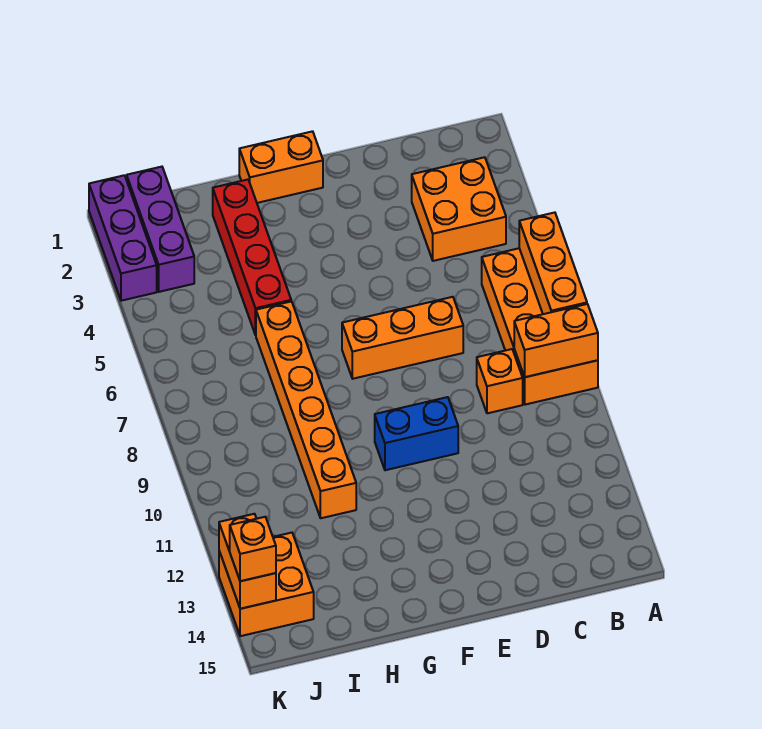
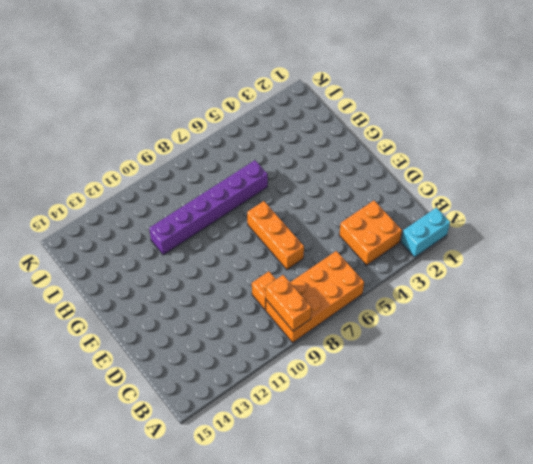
cyan 1x2 brick [401,208,450,257] -> none
purple 1x6 brick [149,160,268,255] -> orange 1x6 brick [256,301,356,518]
none -> blue 1x2 brick [375,397,458,470]
none -> orange 1x2 brick [239,131,323,203]
none -> red 1x4 brick [213,180,291,335]

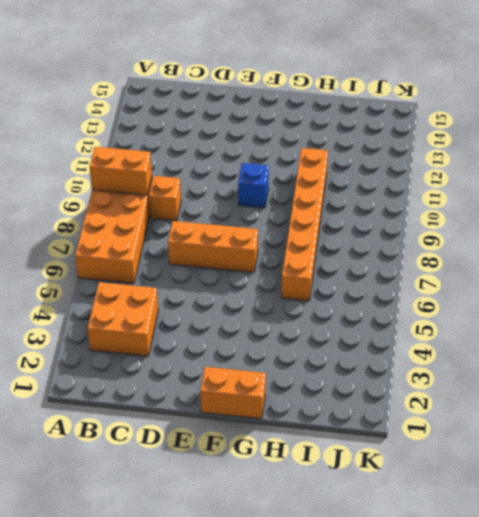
blue 1x1 brick [238,163,269,208] -> blue 1x2 brick [375,397,458,470]
none -> red 1x4 brick [213,180,291,335]
none -> purple 1x3 brick [127,167,194,292]
none -> orange 2x2 brick [219,533,314,636]

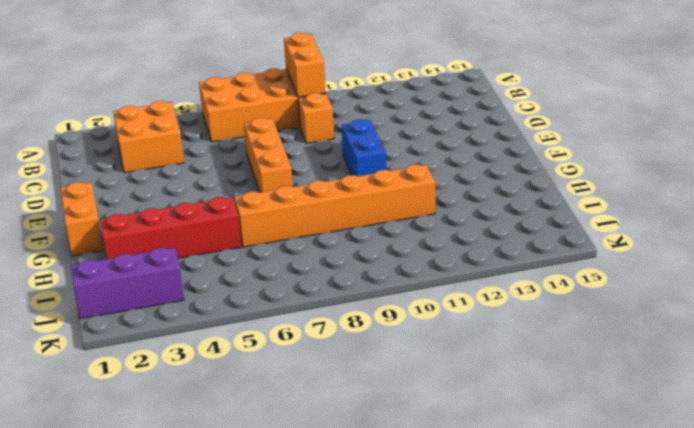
none -> orange 2x2 brick [219,533,314,636]
none -> purple 1x3 brick [89,175,157,301]
none -> orange 1x3 brick [519,213,587,314]

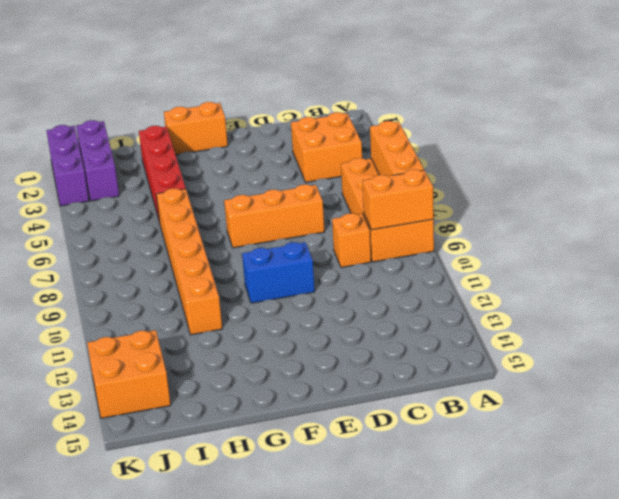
none -> orange 1x2 brick [219,514,276,609]
none -> orange 1x1 brick [230,517,276,581]

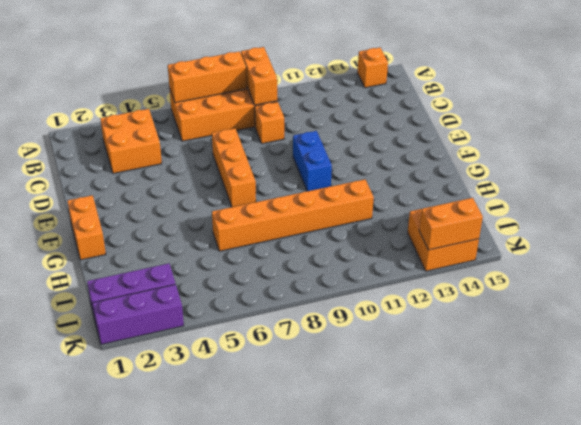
orange 1x1 brick [357,48,388,88] -> orange 1x1 brick moved to [230,517,276,581]
none -> red 1x4 brick [213,180,291,335]

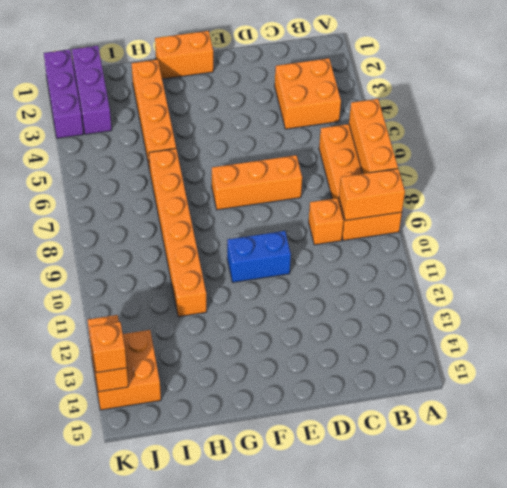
orange 1x4 brick [132,59,176,170] -> red 1x4 brick [213,180,291,335]

